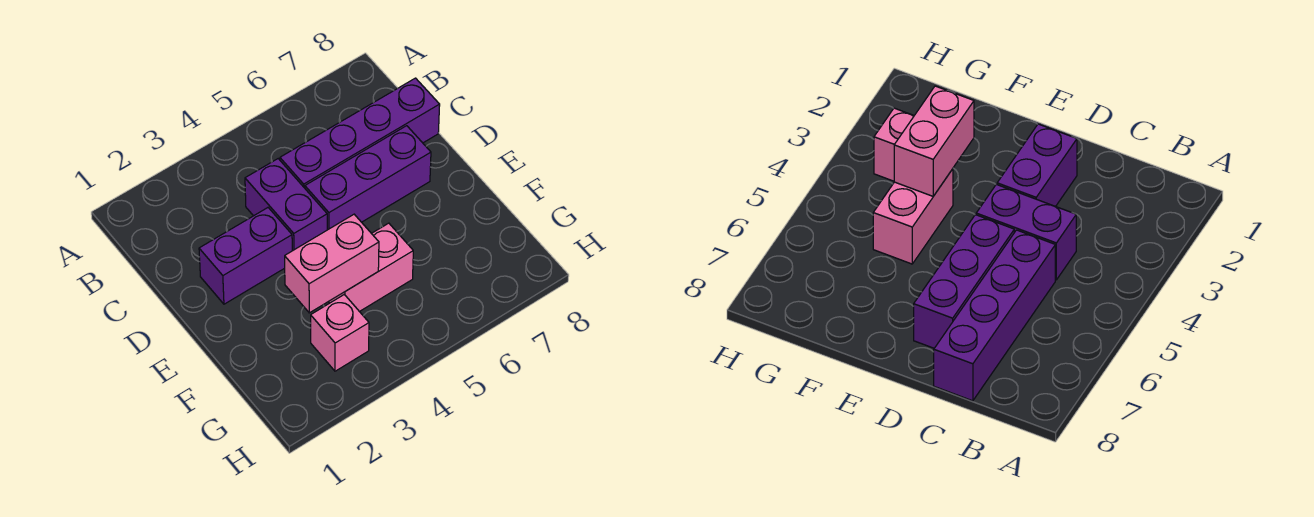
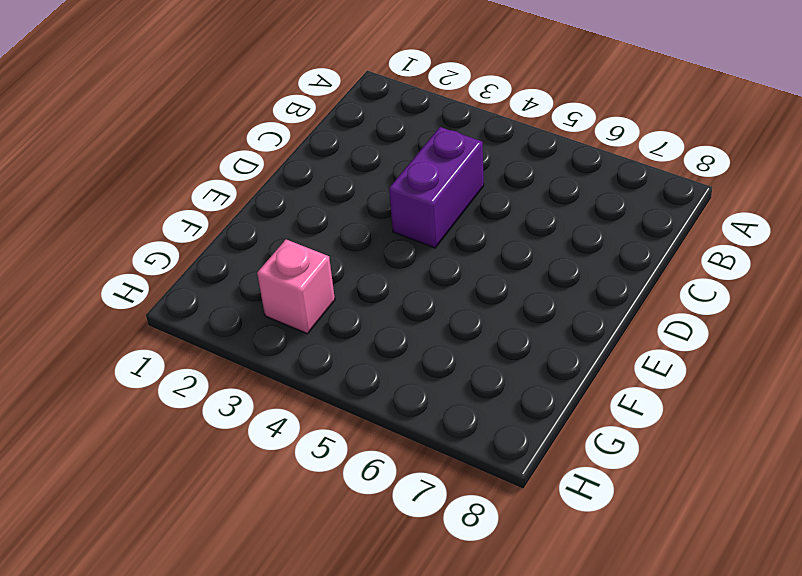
none -> purple 1x4 brick [280,78,440,188]
none -> purple 1x2 brick [199,208,292,304]

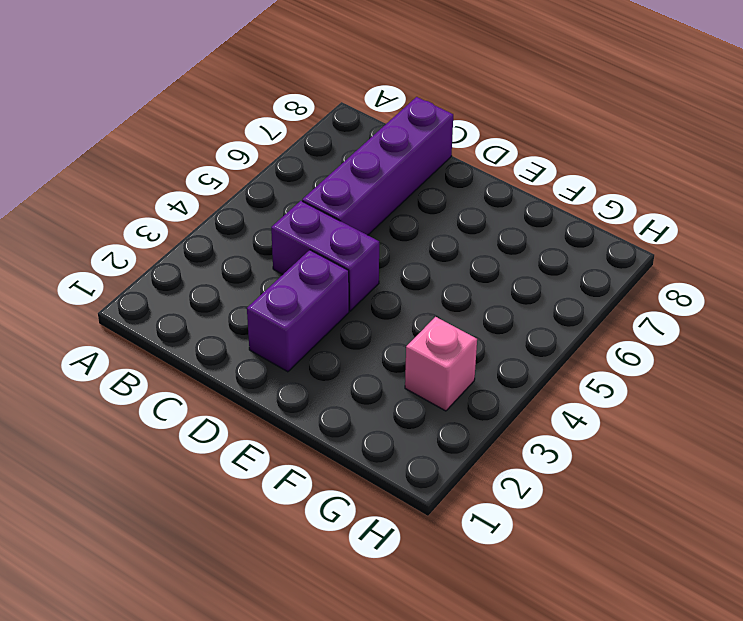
none -> purple 1x3 brick [305,126,431,230]
none -> pink 1x2 brick [328,223,413,312]

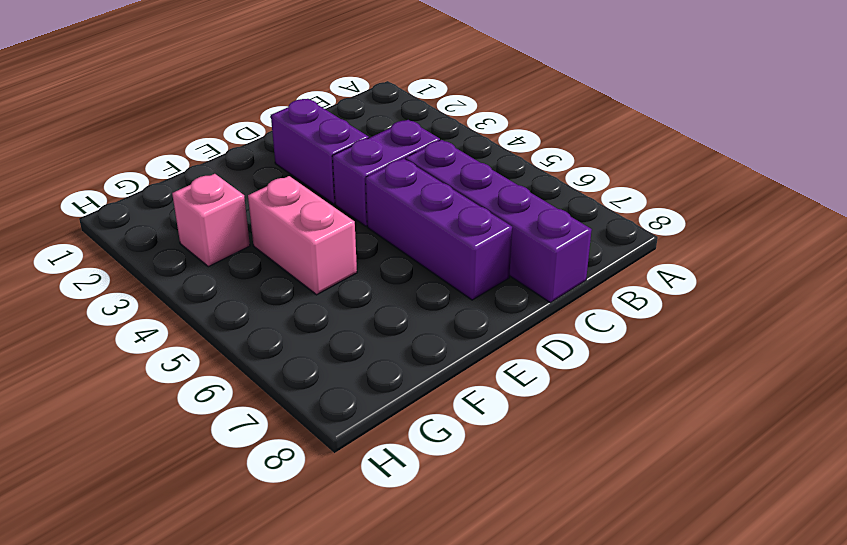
none -> pink 1x2 brick [285,214,379,313]

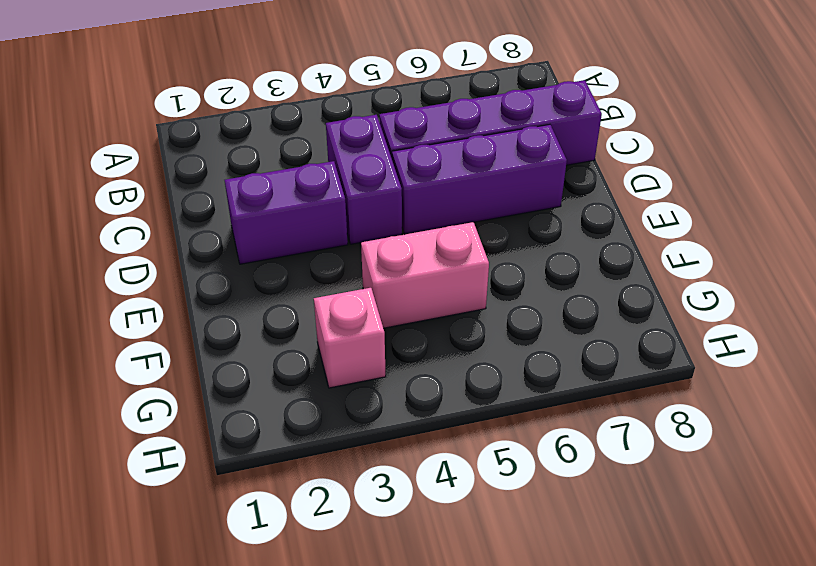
none -> pink 1x2 brick [285,214,379,313]

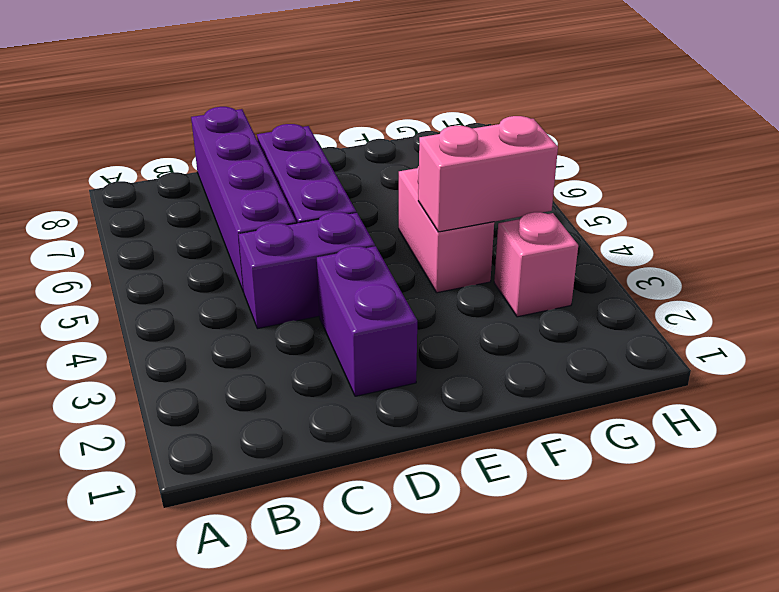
pink 1x2 brick [418,116,558,232] -> pink 1x2 brick turned to [285,214,379,313]

